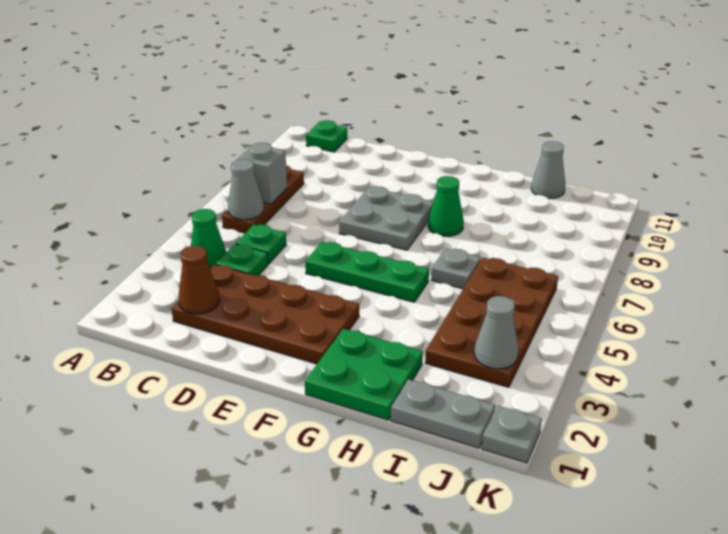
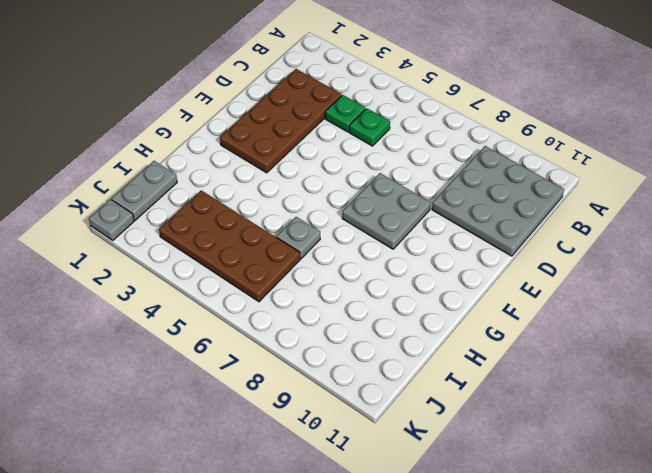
grey 3x3 plate [432,146,564,256] -> green 1x1 plate [306,120,348,152]
none -> green 1x1 cone [191,209,226,269]
none -> brown 1x3 plate [222,165,304,233]
none -> green 1x3 plate [305,242,429,302]

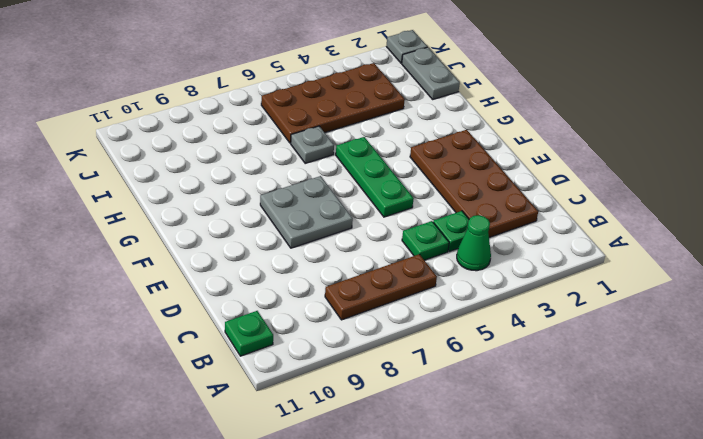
none -> green 2x2 plate [305,329,423,420]
none -> green 1x1 cone [428,176,464,236]
none -> grey 1x1 cone [531,141,566,198]

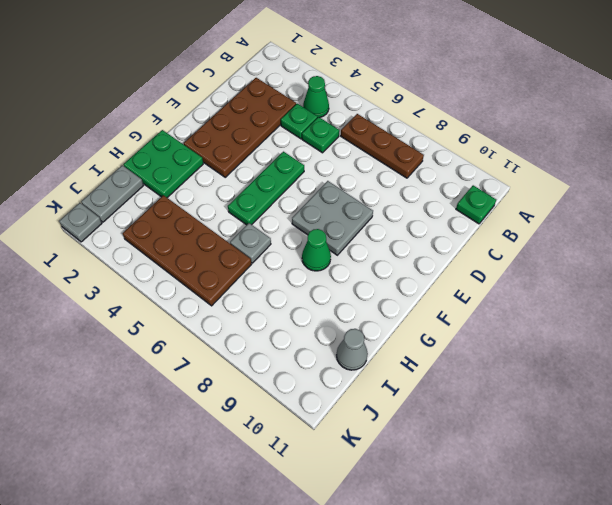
none -> grey 1x1 cone [228,159,264,220]
none -> grey 1x1 brick [237,143,287,204]
none -> brown 1x1 cone [178,246,220,314]

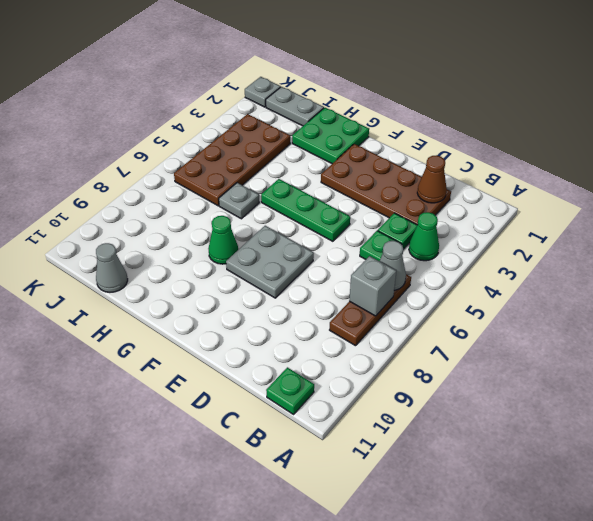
none -> grey 1x1 cone [474,296,518,369]

